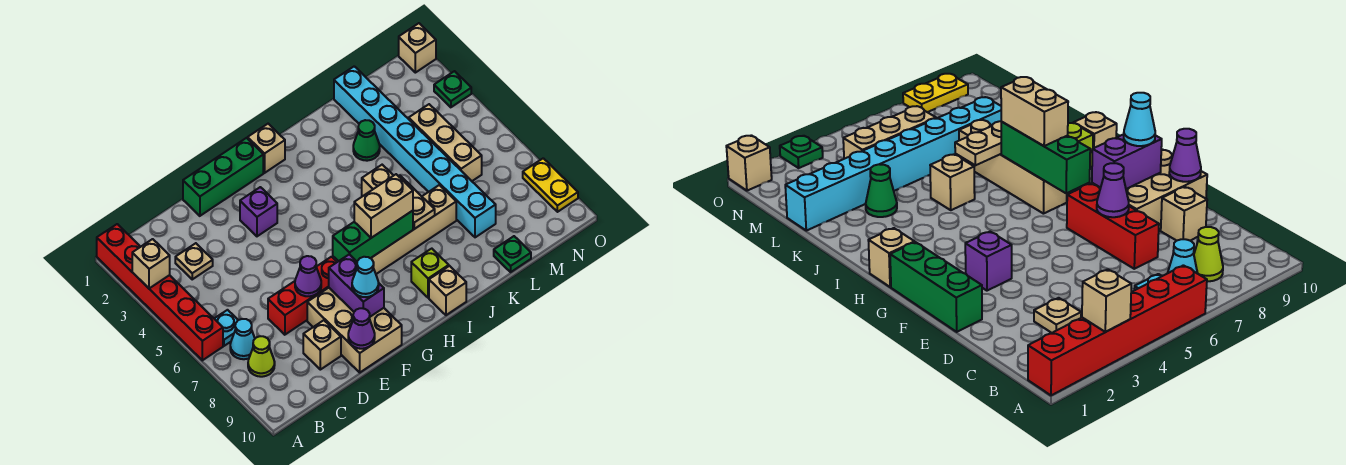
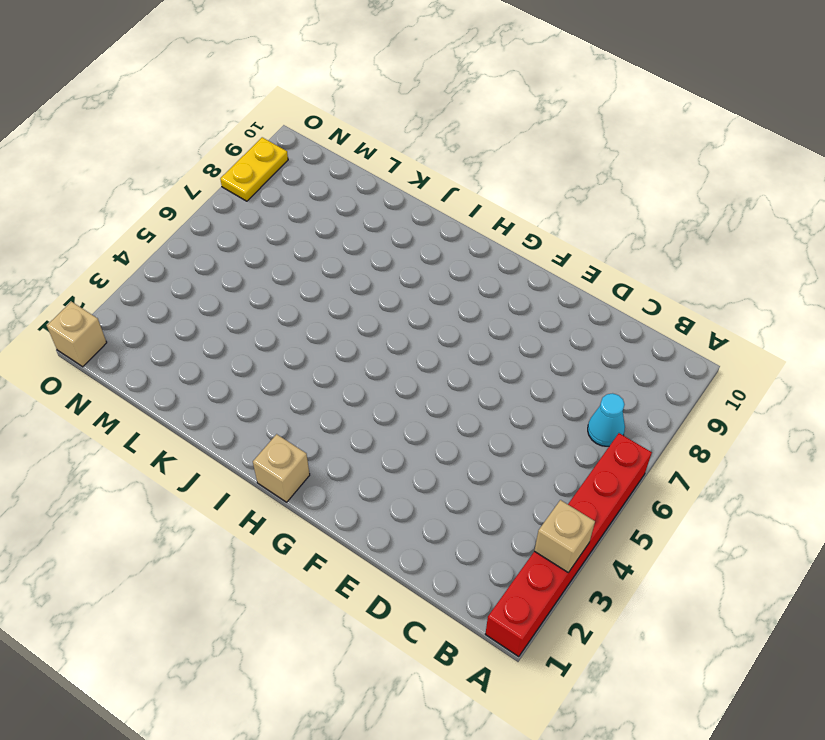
none -> cyan 1x1 plate [214,310,238,346]
none -> lime 1x1 cone [248,336,275,377]
none -> tan 1x1 plate [175,243,213,279]
none -> red 1x3 brick [268,257,337,335]

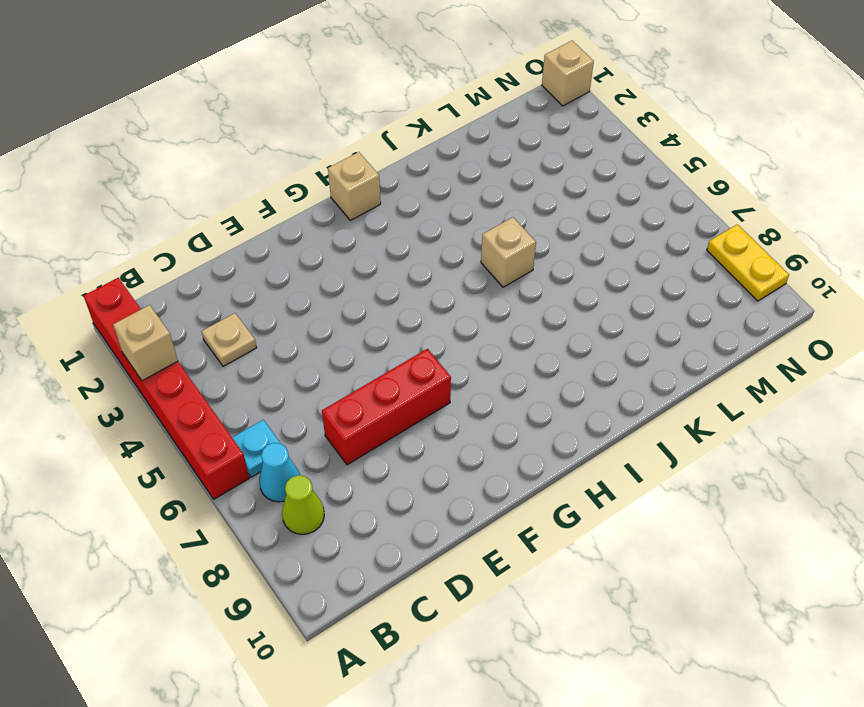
none -> tan 1x1 brick [303,320,341,370]
none -> green 1x3 brick [183,138,263,216]
none -> tan 2x3 brick [307,288,402,372]
none -> purple 1x1 brick [240,187,277,236]

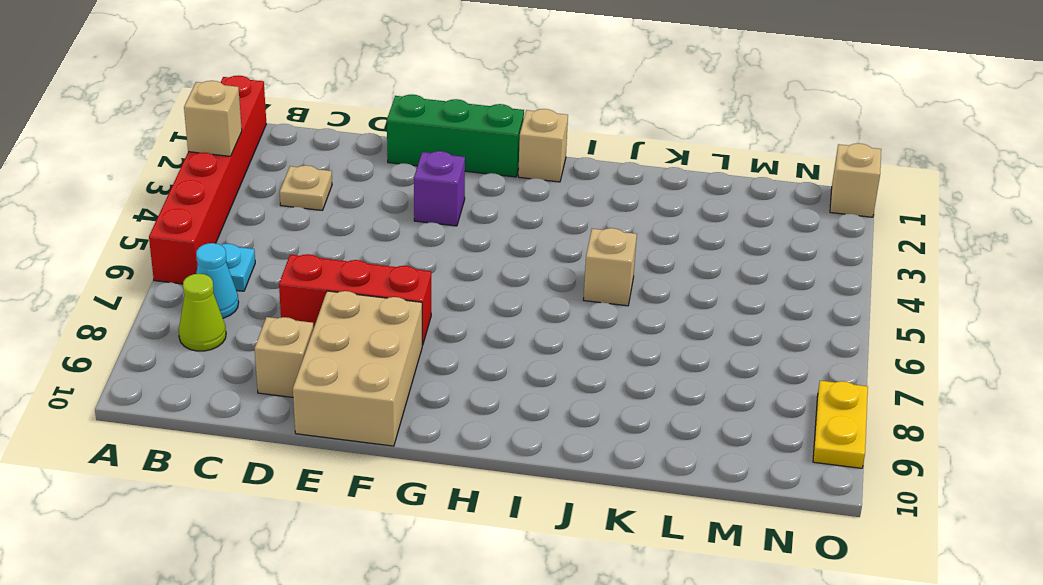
none -> tan 1x4 brick [371,185,456,274]
none -> lime 1x1 brick [411,249,449,298]
none -> tan 1x1 brick [429,266,466,315]
none -> green 1x1 cone [353,120,380,161]

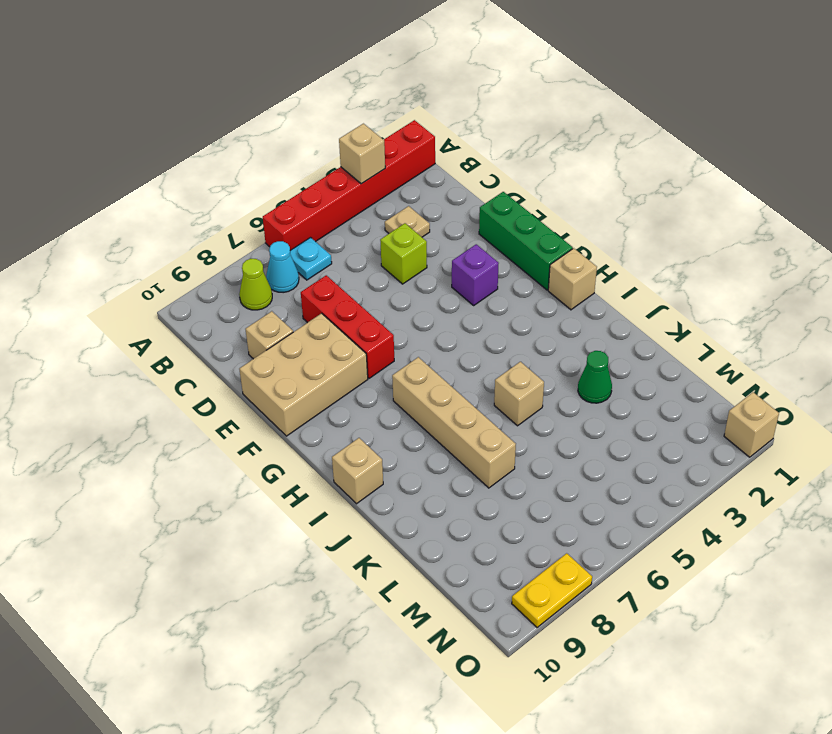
lime 1x1 brick [380,223,427,284] -> lime 1x1 brick moved to [411,249,449,298]
none -> cyan 1x8 brick [334,66,496,237]
none -> green 1x1 plate [494,236,531,272]
none -> tan 1x3 brick [409,104,482,181]
none -> green 1x1 plate [434,71,471,107]

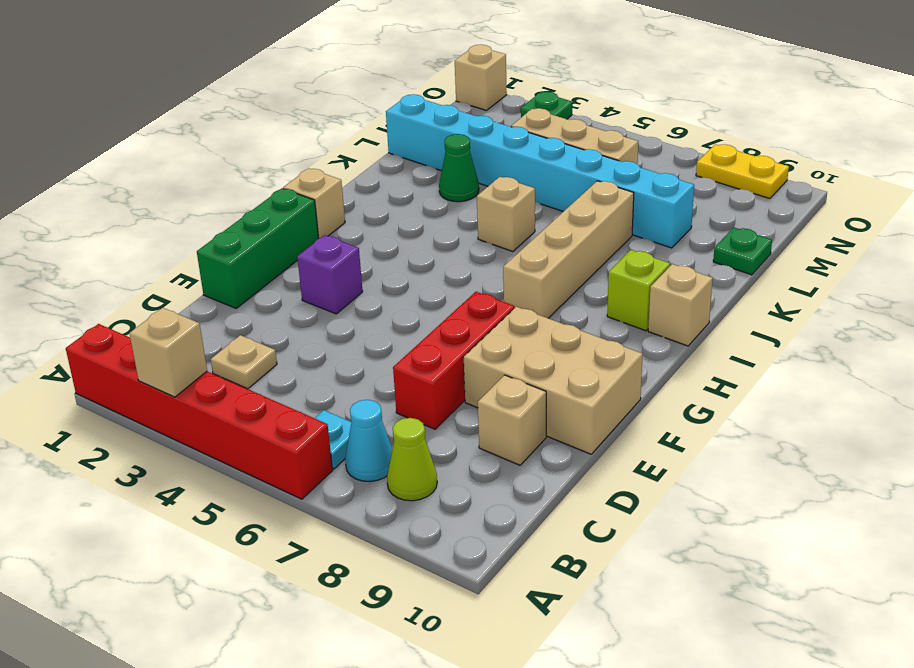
none -> purple 1x1 cone [295,256,321,296]
none -> purple 1x1 cone [348,308,375,349]
none -> purple 1x2 brick [329,254,384,317]
none -> green 1x3 brick [333,211,413,261]

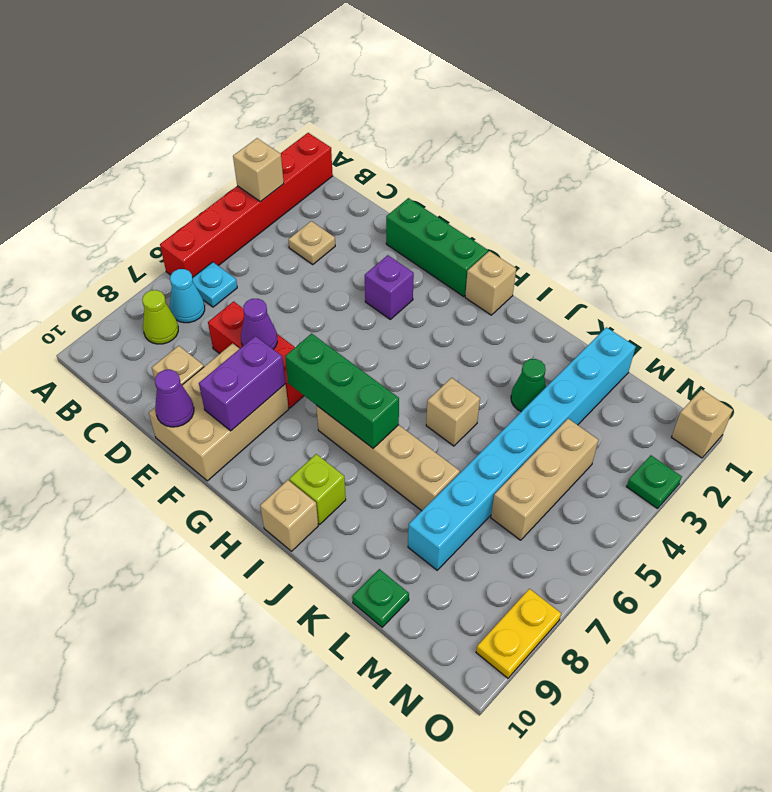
none -> tan 1x2 plate [399,176,435,229]
none -> cyan 1x1 cone [352,257,379,297]
none -> tan 1x2 brick [354,174,413,238]

